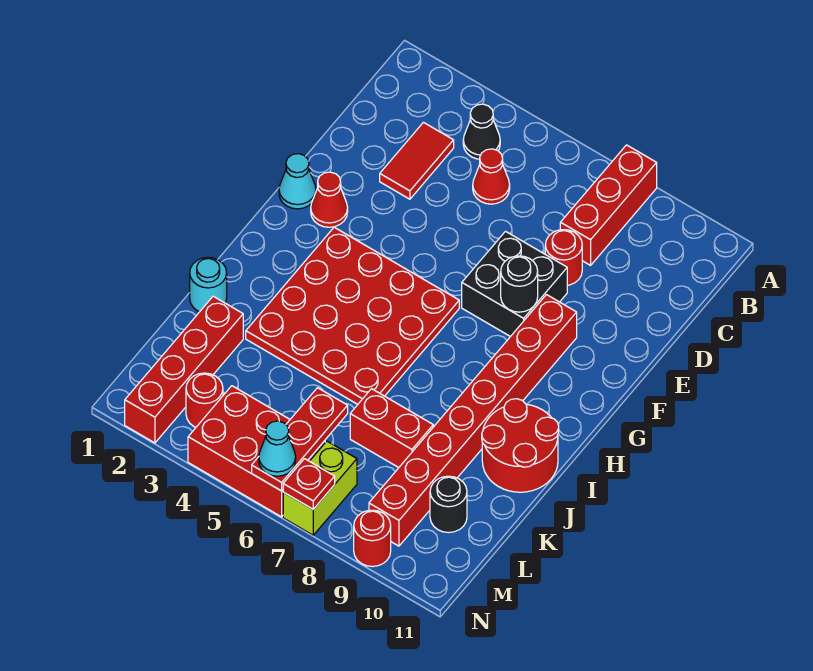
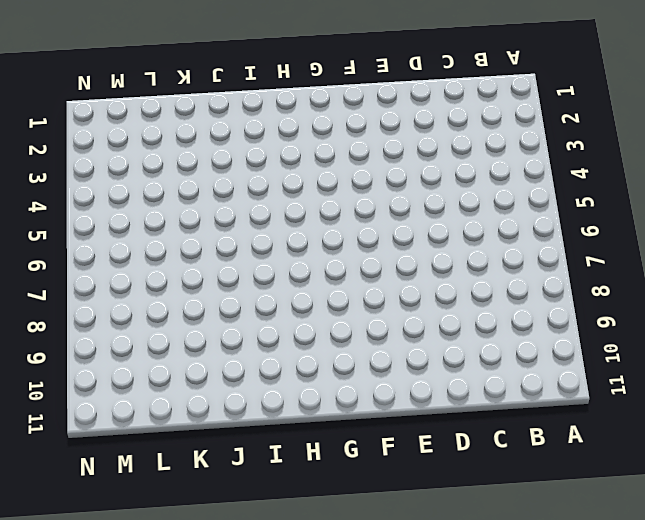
none -> red 1x3 brick [560,145,657,265]
none -> black 1x1 cone [463,104,500,159]
none -> red 1x2 tile [380,122,454,199]

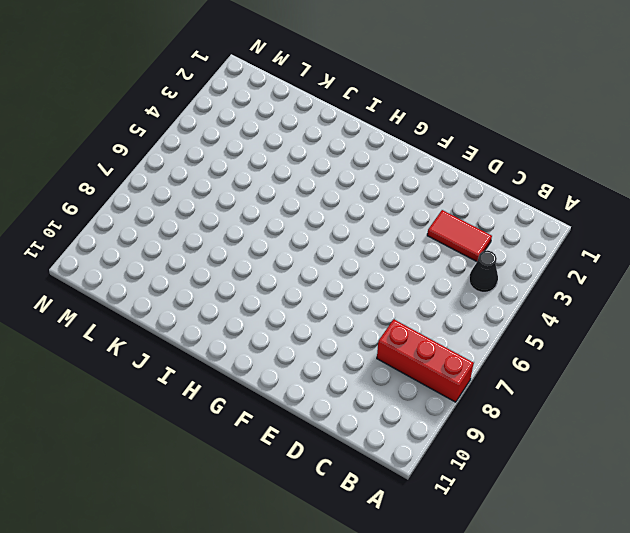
none -> red 1x1 cone [473,149,510,204]
none -> red 1x1 round brick [545,230,582,285]
none -> black 2x2 brick [462,231,567,337]

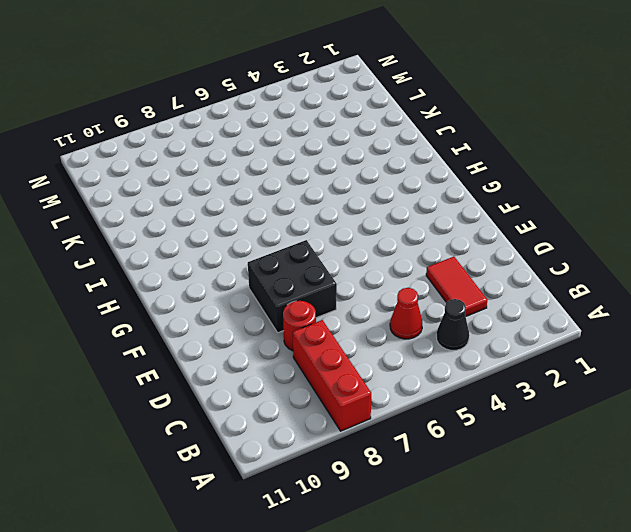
none -> cyan 1x1 cone [279,154,316,209]
none -> red 1x1 cone [311,172,348,227]
none -> red 1x8 brick [369,295,577,546]

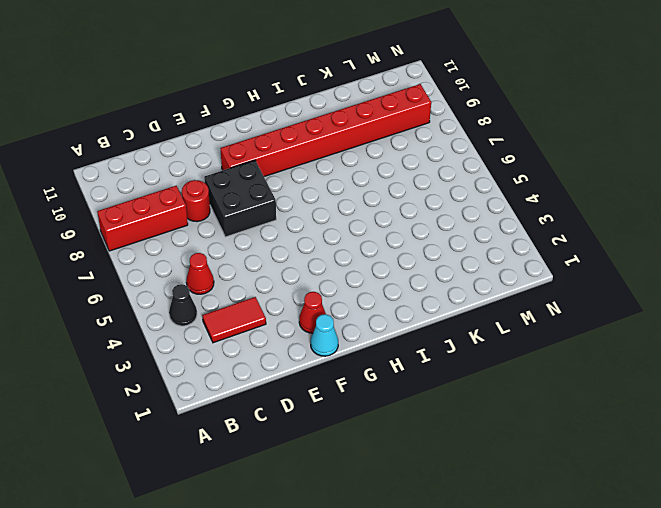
none -> red 4x4 plate [246,227,459,404]
none -> red 2x2 round brick [482,399,559,492]
none -> cyan 1x1 round brick [190,257,227,312]

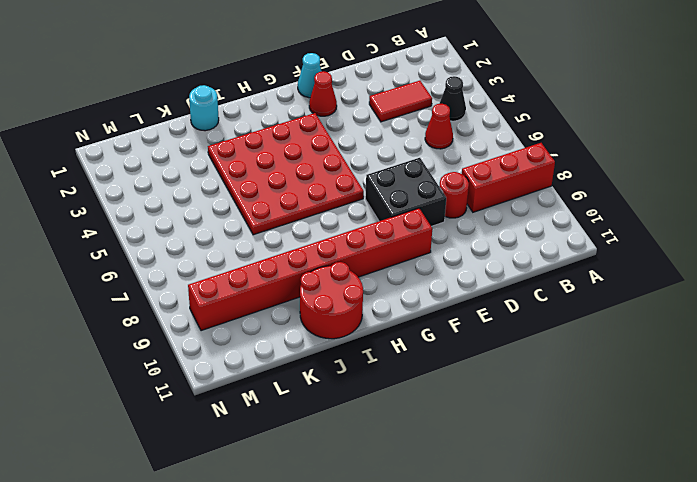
none -> red 1x4 brick [125,296,243,443]
none -> red 1x2 brick [350,389,433,468]
none -> black 1x1 round brick [430,476,467,533]

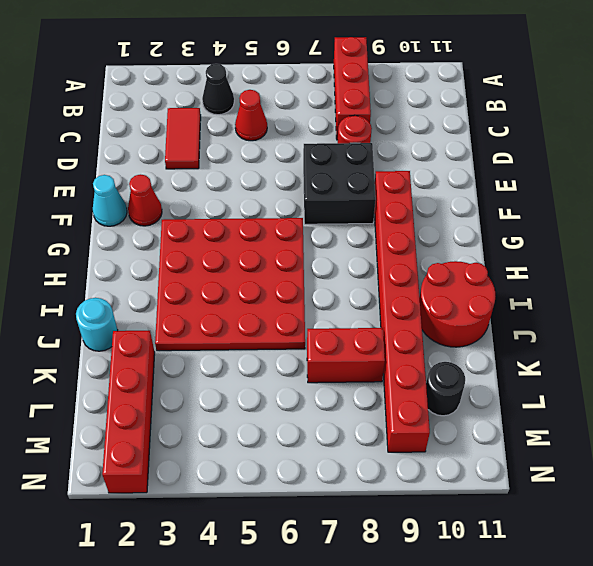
none -> red 1x1 round brick [186,373,223,427]
none -> red 2x3 brick [188,386,325,517]
none -> lime 1x2 brick [283,441,357,535]

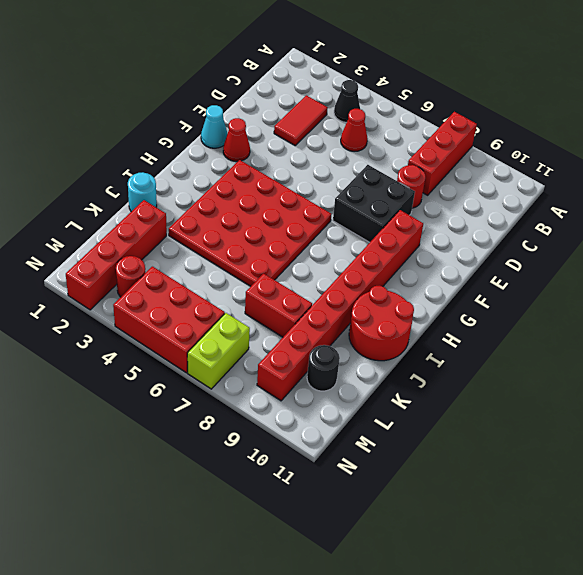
none -> red 1x1 round brick [354,510,391,567]
none -> black 1x1 round brick [501,256,538,312]
none -> red 1x3 plate [252,388,348,491]

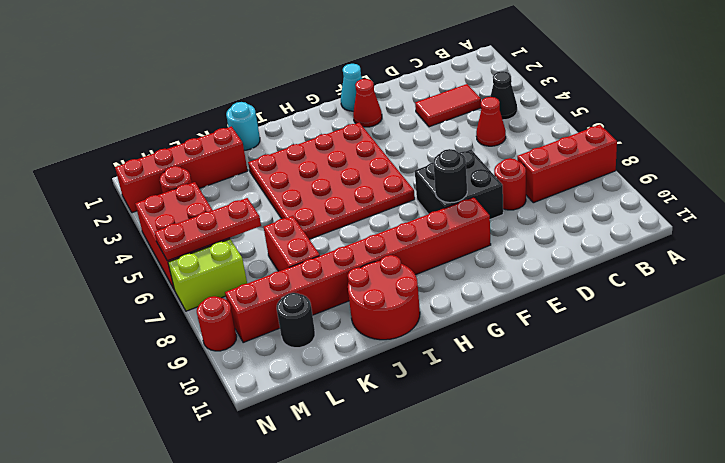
none -> red 1x1 plate [283,459,335,509]
none -> cyan 1x1 cone [259,421,296,476]

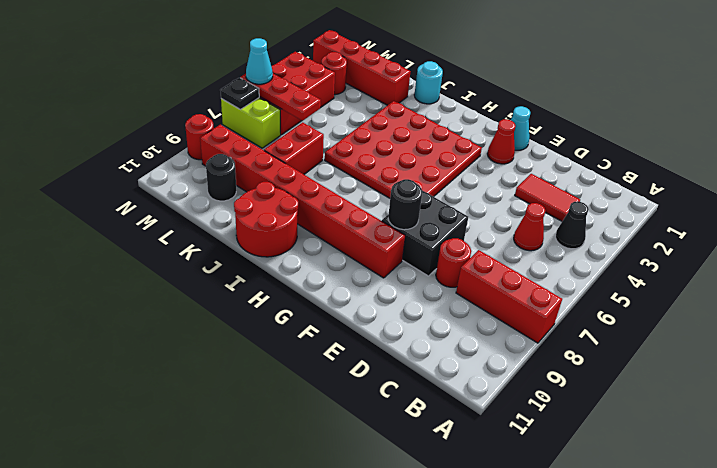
black 1x1 plate [220,78,259,109] -> red 1x1 plate [283,459,335,509]

